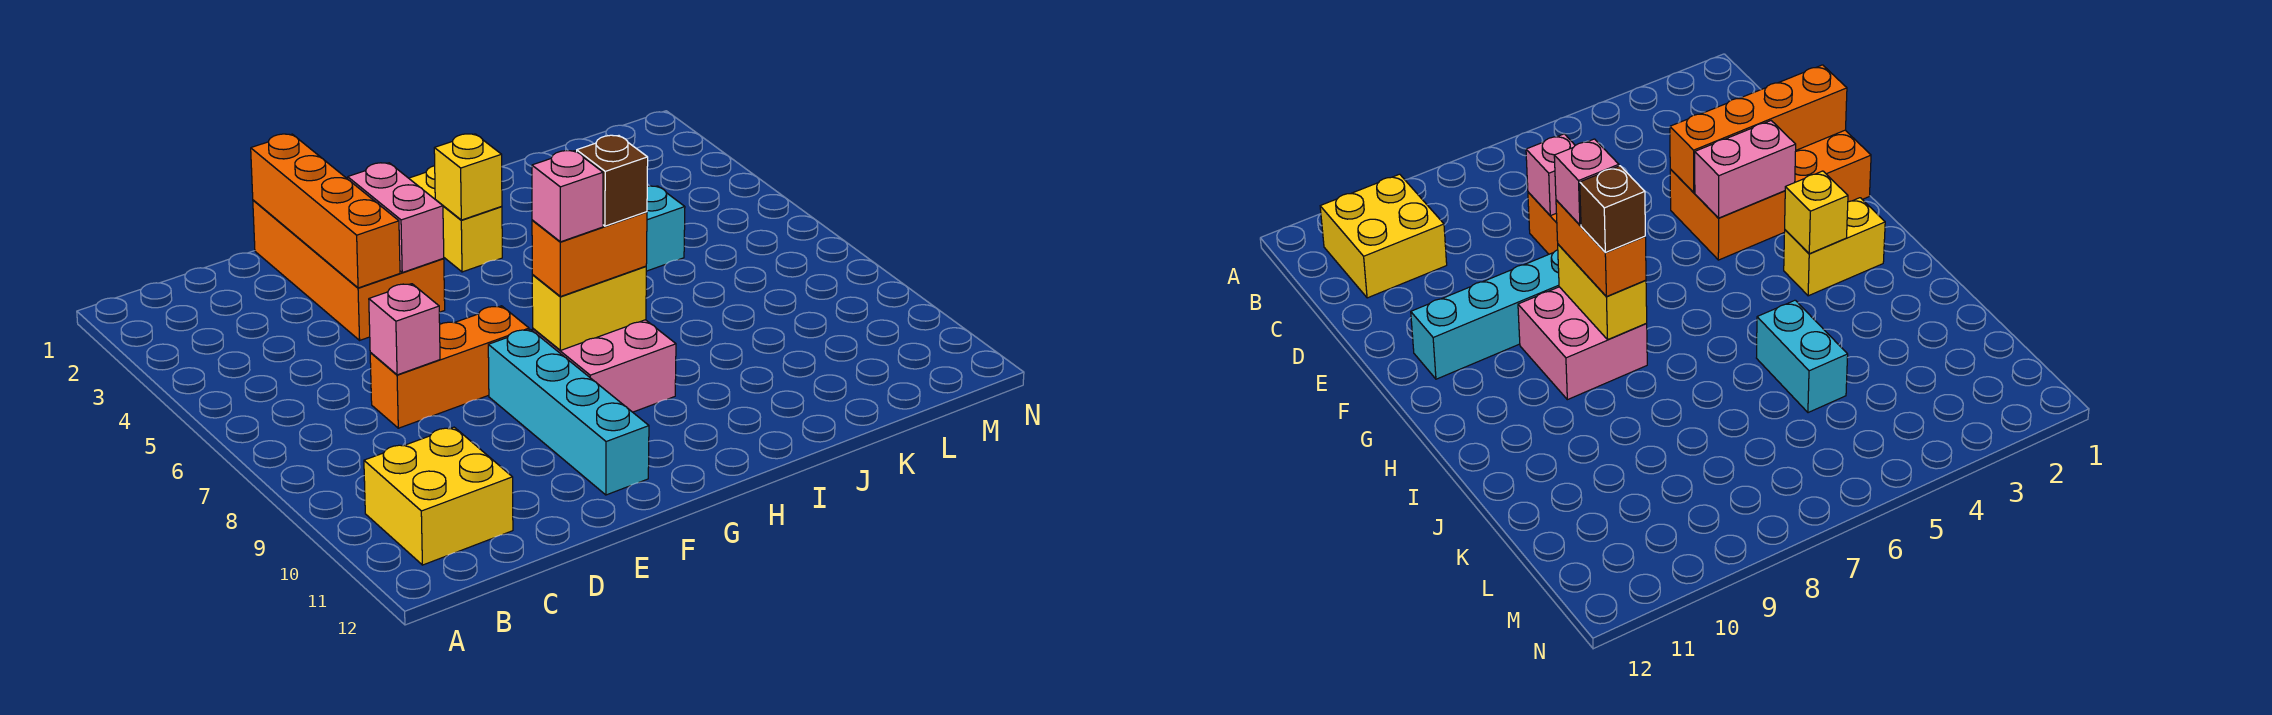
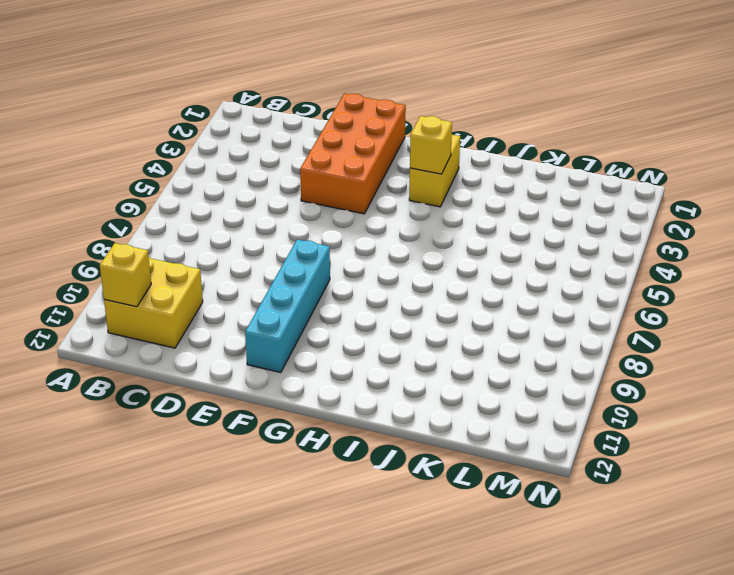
yellow 1x1 brick [100,243,151,307] -> none
none -> orange 1x3 brick [370,306,529,428]
none -> pink 2x2 brick [533,320,676,412]
none -> cyan 1x2 brick [646,186,685,271]

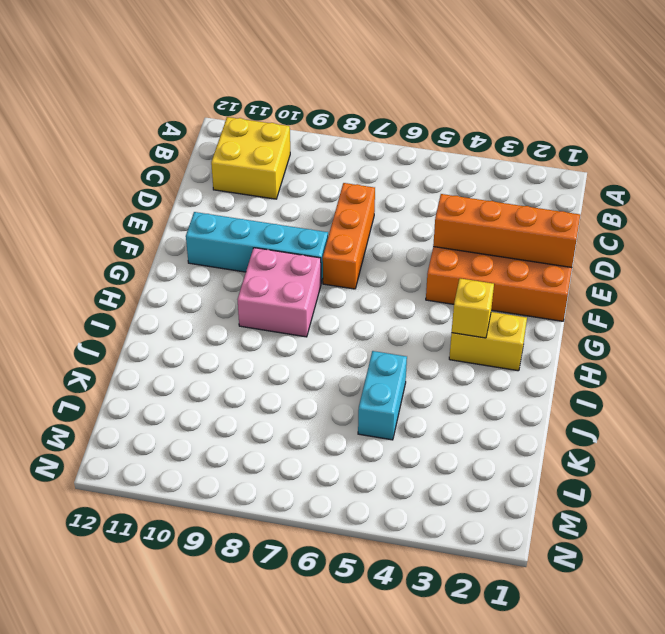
none -> pink 1x1 brick [369,284,440,375]
none -> pink 1x2 brick [348,163,444,272]
none -> yellow 1x2 brick [532,266,646,350]

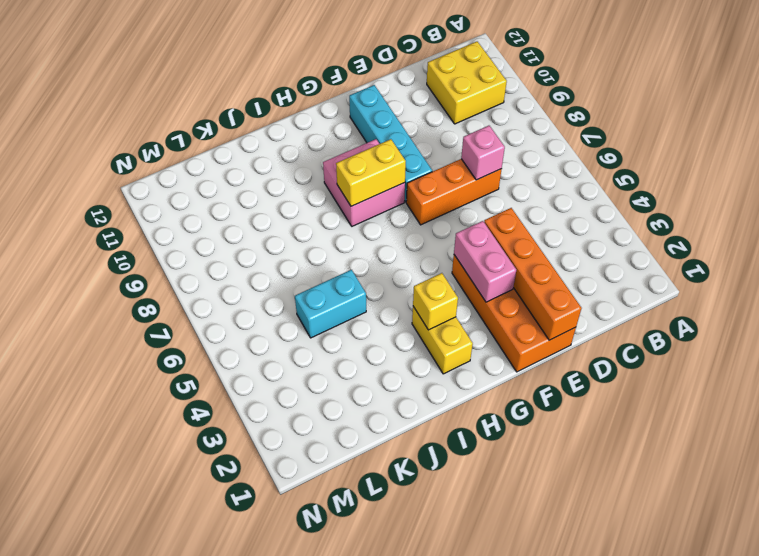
none -> orange 1x2 brick [532,212,647,297]
none -> pink 1x1 brick [532,151,603,242]
none -> brown 1x1 brick [577,135,648,226]

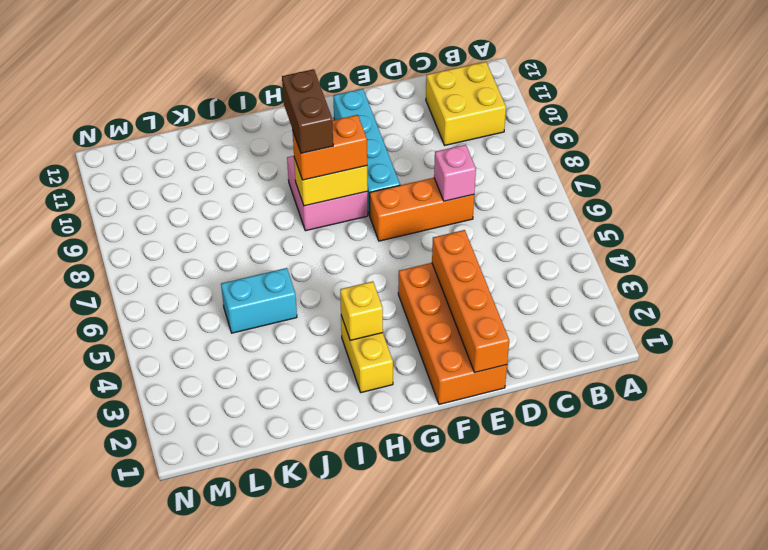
brown 1x2 brick [282,69,333,153] -> brown 1x1 brick [577,135,648,226]
none -> pink 1x2 brick [348,163,444,272]
none -> pink 1x1 brick [532,151,603,242]

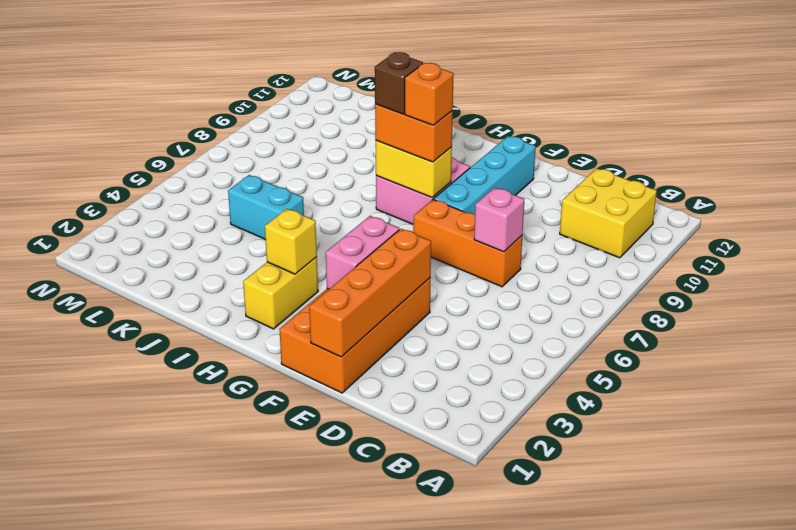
orange 1x1 brick [405,63,454,125] -> pink 1x1 brick [532,151,603,242]

